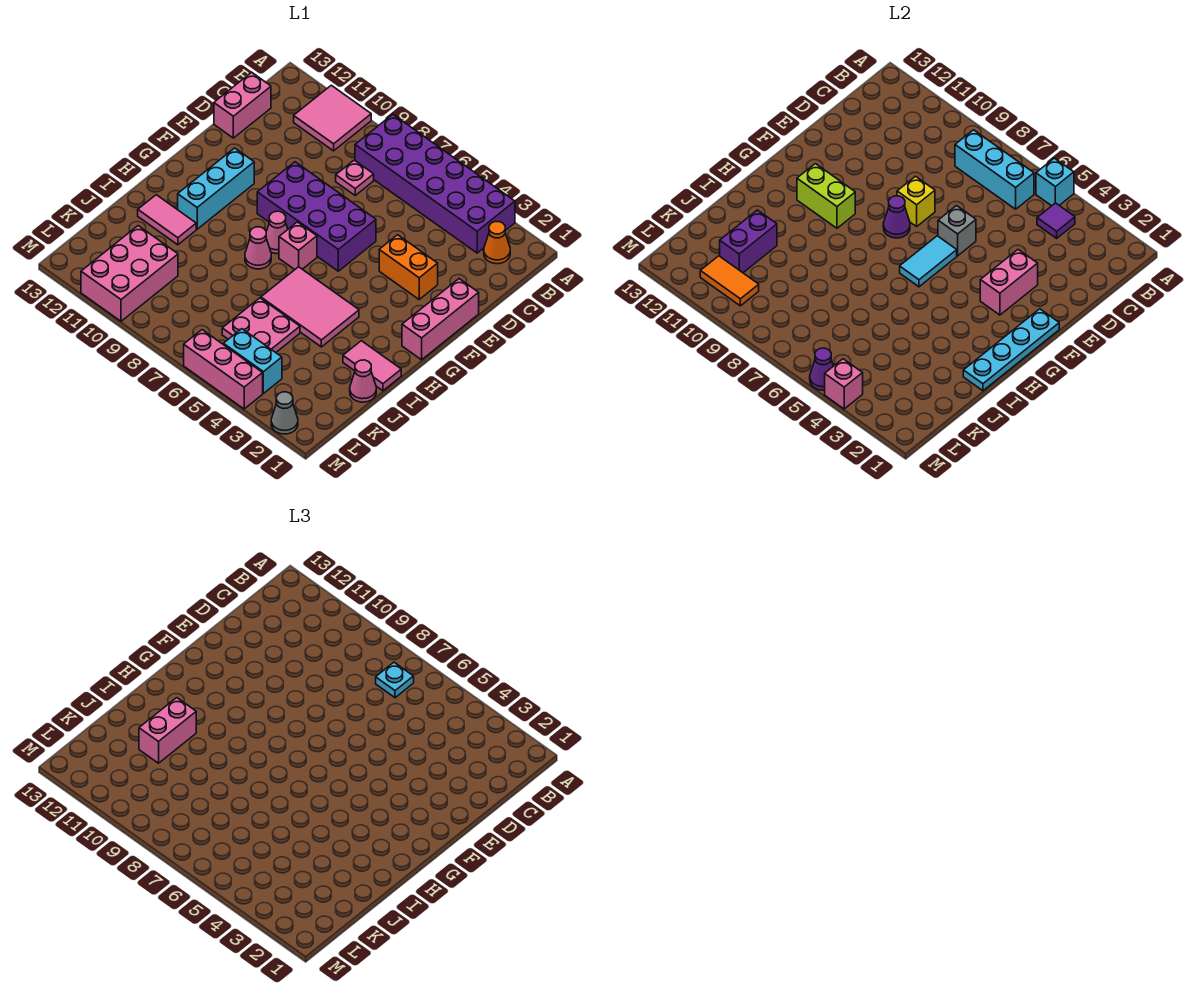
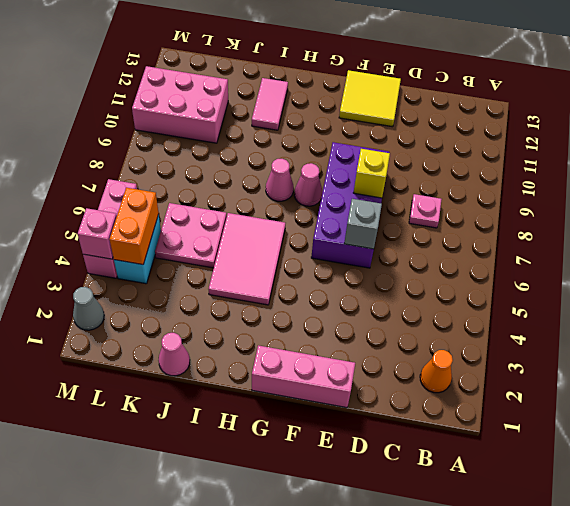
yellow 2x2 tile [339,70,401,127] -> none
orange 1x2 brick [110,188,159,265] -> orange 1x2 brick moved to [379,235,438,299]
none -> purple 2x6 brick [355,114,515,253]
none -> pink 2x2 tile [294,85,371,151]
none -> pink 1x2 brick [214,72,271,138]
none -> cyan 1x3 brick [178,148,254,229]

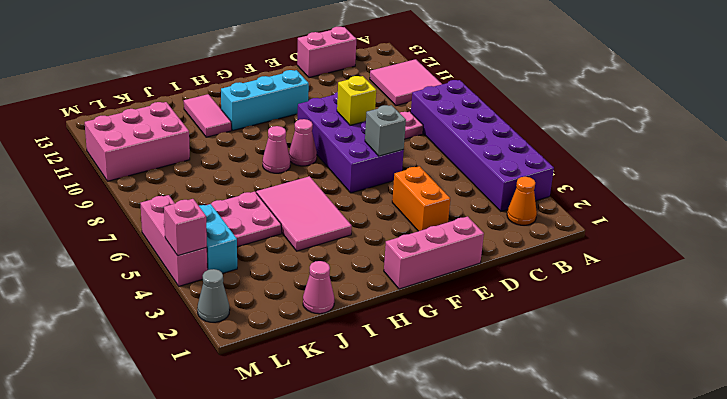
none -> pink 1x1 brick [279,222,317,270]
none -> pink 1x2 tile [343,341,401,391]
none -> cyan 1x1 brick [1036,158,1074,206]
none -> purple 1x1 tile [1037,203,1075,238]

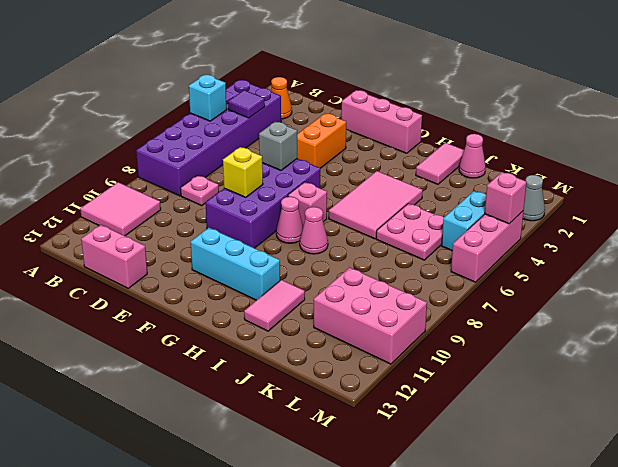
none -> cyan 1x3 brick [955,130,1034,209]
none -> pink 1x2 brick [980,250,1038,315]
none -> cyan 1x4 plate [963,309,1059,391]
none -> cyan 1x2 tile [900,236,957,287]

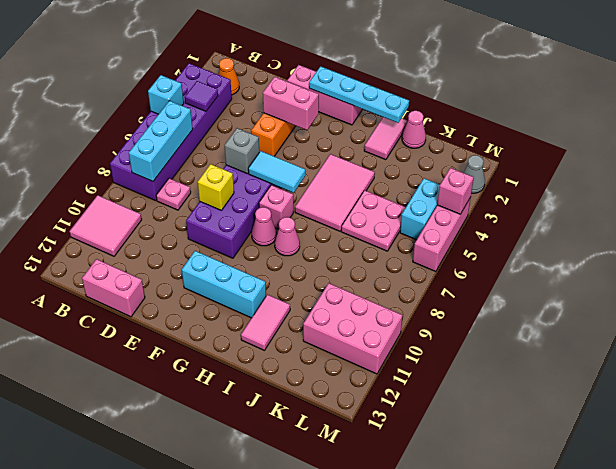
none -> purple 1x1 cone [883,196,910,238]
none -> lime 1x2 brick [797,164,855,228]
none -> purple 1x2 brick [720,210,777,273]
none -> orange 1x2 tile [700,256,759,306]

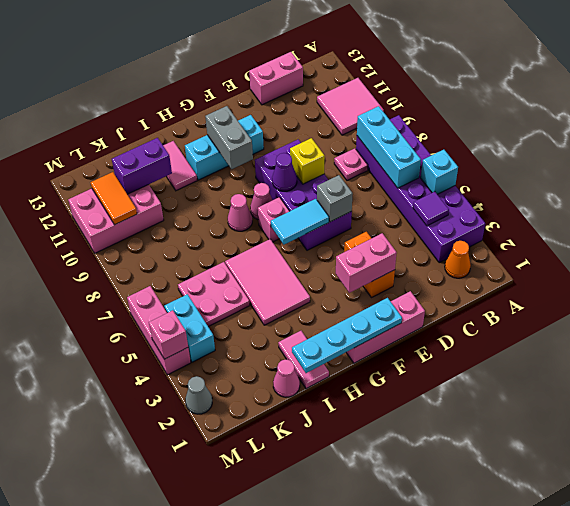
grey 1x2 brick [205,106,253,169] -> lime 1x2 brick [797,164,855,228]
none -> purple 1x1 cone [810,348,833,390]
none -> cyan 1x1 plate [376,662,414,698]
none -> pink 1x2 brick [139,698,196,763]

